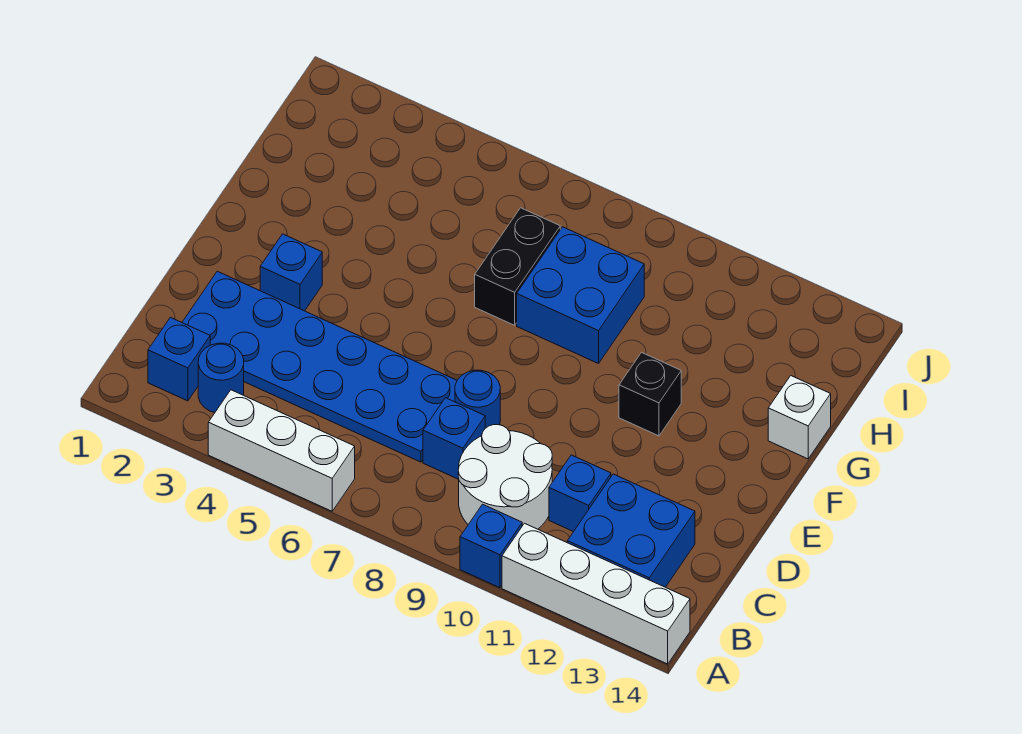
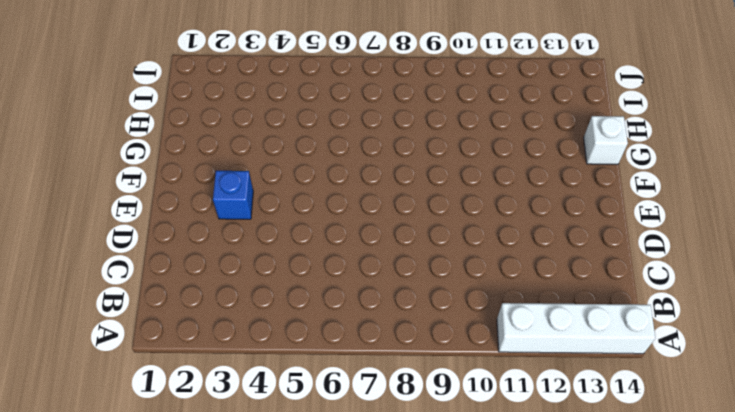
none -> white 1x3 brick [208,390,355,511]
none -> blue 1x1 brick [460,504,522,588]
none -> blue 1x1 brick [148,318,210,401]

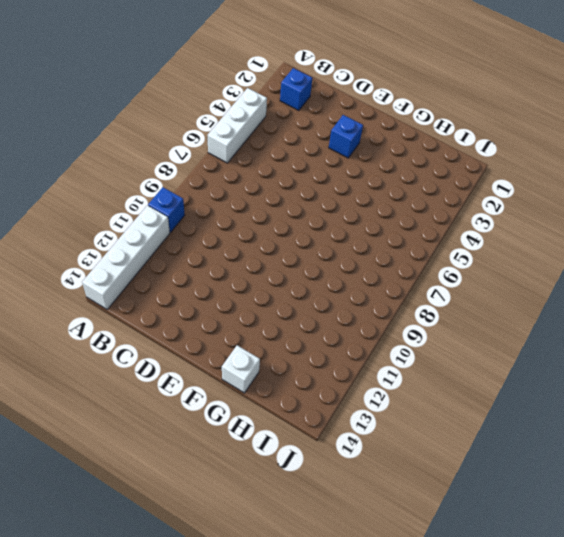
none -> blue 1x1 round brick [198,343,244,412]
none -> white 2x2 round brick [458,425,552,529]
none -> blue 2x2 brick [567,474,695,587]

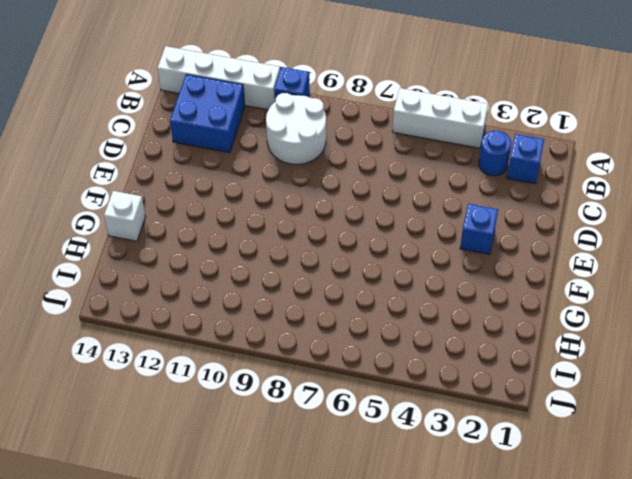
none -> blue 2x6 plate [182,271,457,462]
none -> blue 1x1 brick [423,398,485,479]
none -> blue 1x1 brick [549,455,611,532]

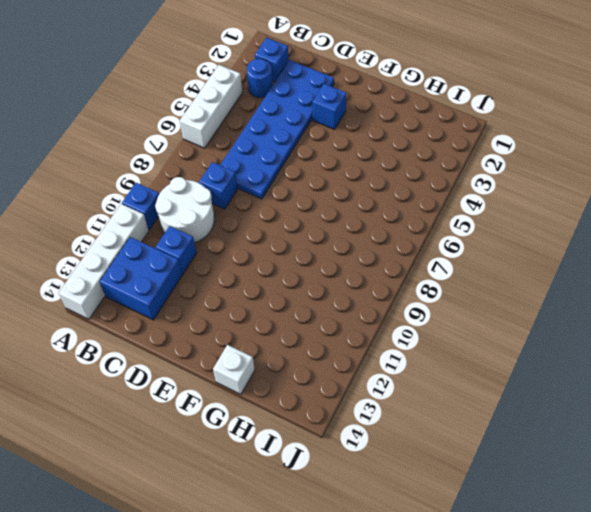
none -> blue 1x1 round brick [455,370,500,428]
none -> black 1x1 brick [619,353,681,436]
none -> black 1x2 brick [475,208,560,325]

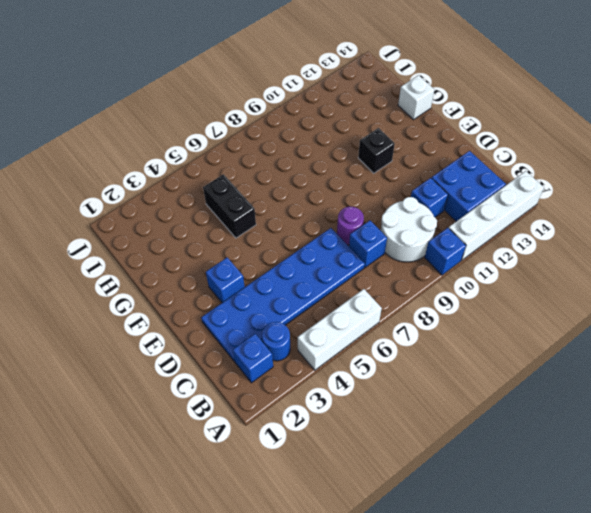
purple 1x1 round brick [337,207,364,245] -> blue 1x1 round brick [455,370,500,428]
black 1x2 brick [203,174,256,238] -> black 1x2 brick moved to [475,208,560,325]
none -> blue 2x2 brick [517,227,644,364]

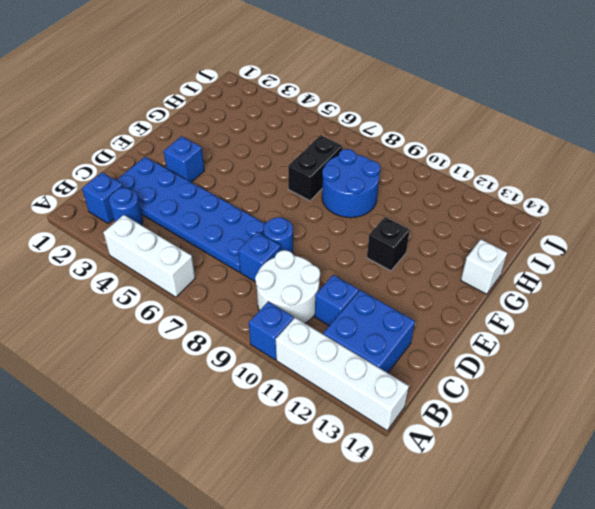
blue 2x2 round brick [322,149,380,218] -> blue 2x2 brick [517,227,644,364]

